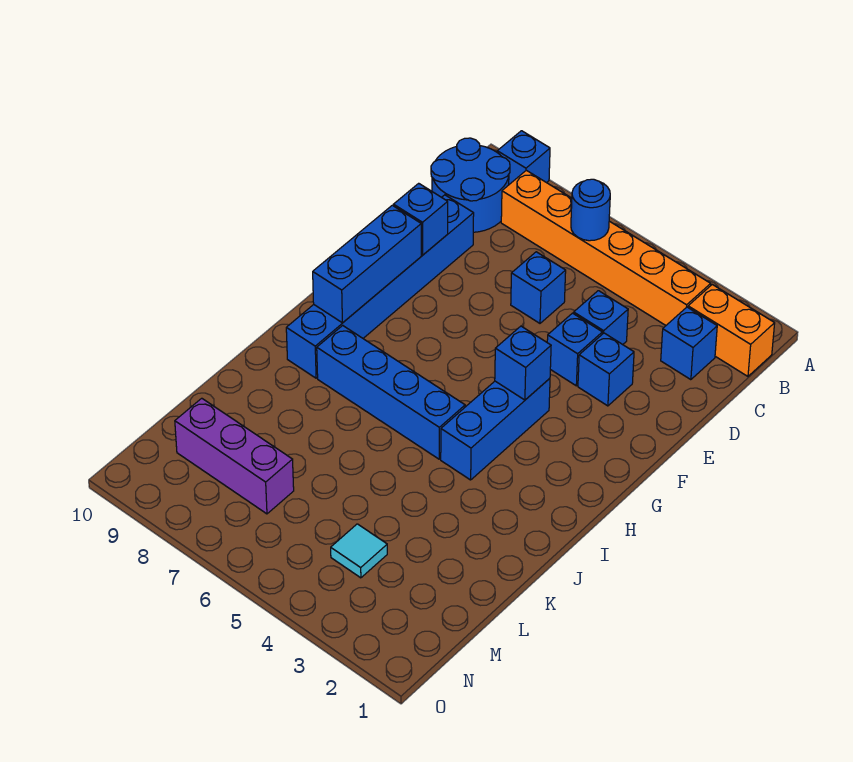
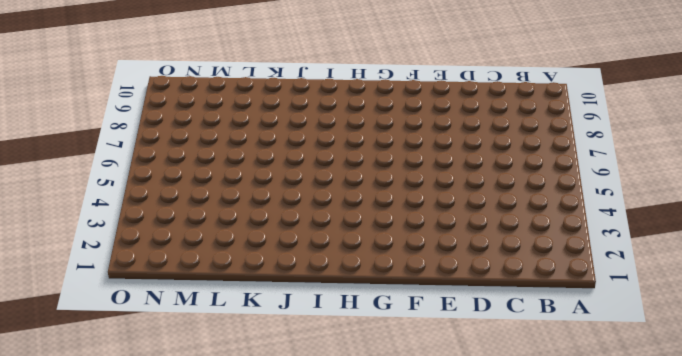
none -> blue 1x1 brick [497,131,550,184]
none -> orange 1x2 brick [688,285,775,376]
none -> orange 1x6 brick [501,170,711,325]

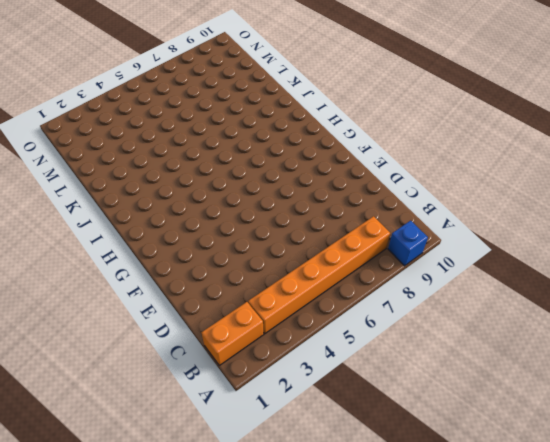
none -> blue 2x2 round brick [431,138,510,232]
none -> blue 1x1 brick [661,307,717,380]
none -> blue 1x1 brick [574,291,628,345]

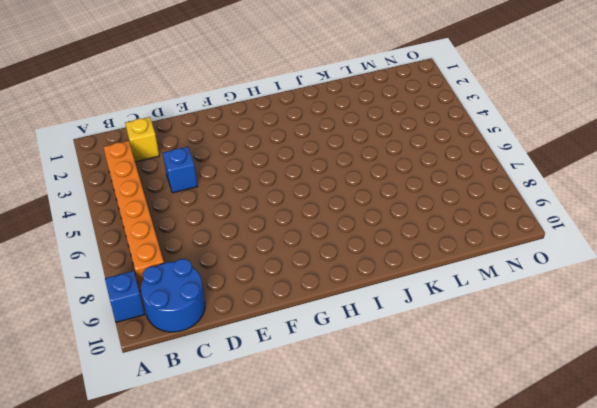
yellow 1x1 brick [125,117,159,162] -> blue 1x1 brick [661,307,717,380]
none -> orange 1x2 brick [688,285,775,376]
none -> blue 1x1 brick [511,252,566,323]
none -> blue 1x6 brick [286,195,474,378]

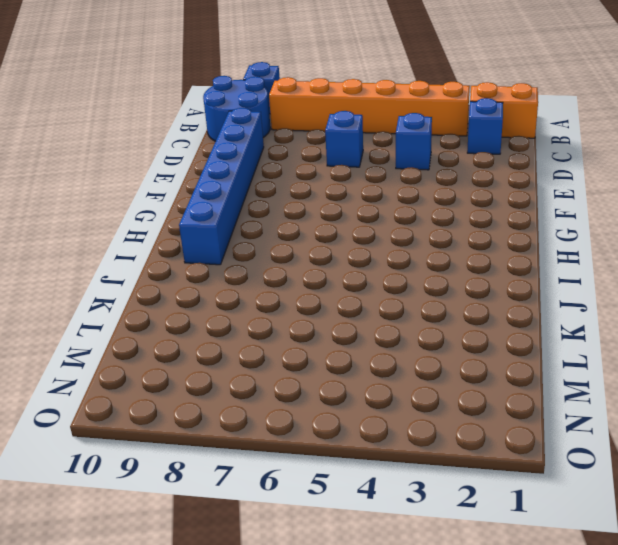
none -> blue 1x1 brick [578,333,634,406]
none -> blue 1x1 brick [547,313,602,386]
none -> blue 1x3 brick [441,378,550,480]

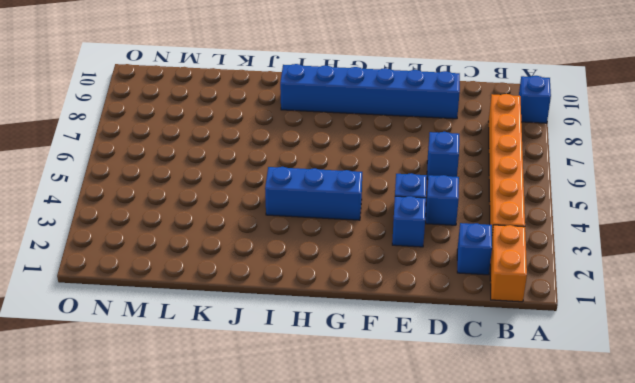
none -> blue 2x2 round brick [431,138,510,232]
none -> blue 1x4 brick [317,325,465,459]
none -> cyan 1x1 tile [331,524,387,578]

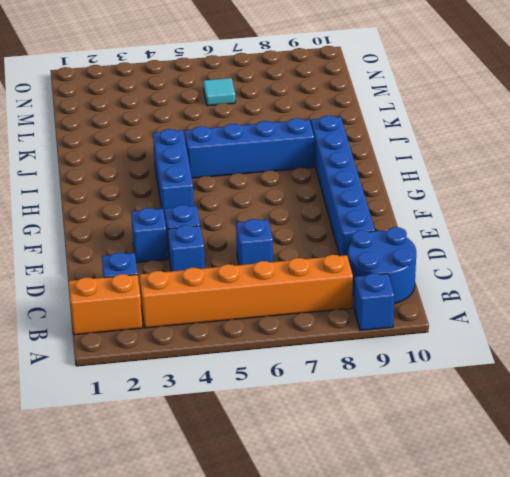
cyan 1x1 tile [203,78,235,106] -> cyan 1x1 tile moved to [331,524,387,578]
none -> purple 1x3 brick [175,398,294,514]
none -> blue 1x1 round brick [571,179,610,241]
none -> blue 1x1 brick [393,183,448,255]

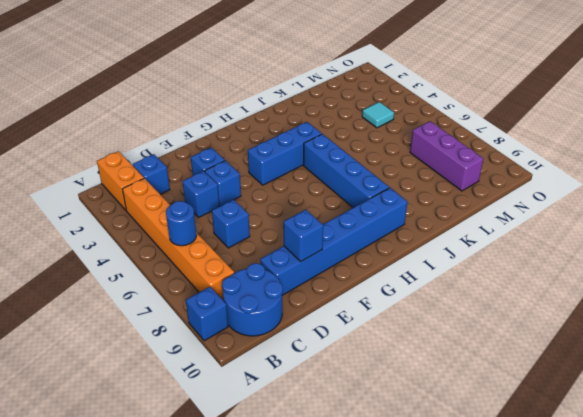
none -> blue 1x3 brick [313,205,421,323]
none -> blue 1x1 brick [495,326,551,400]

